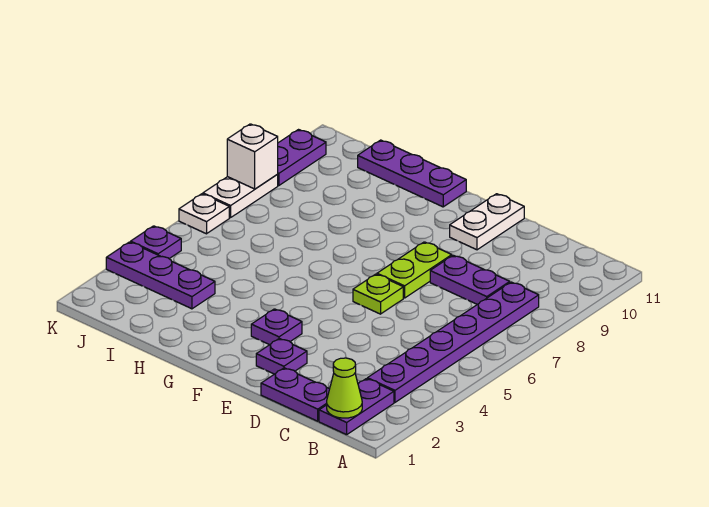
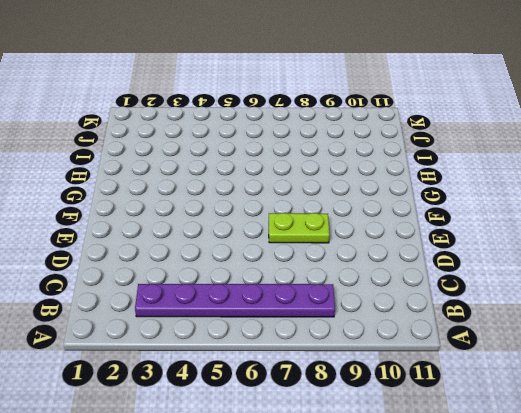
none -> purple 1x2 plate [319,379,394,435]
none -> purple 1x2 plate [261,368,329,421]
none -> purple 1x2 plate [430,255,510,304]

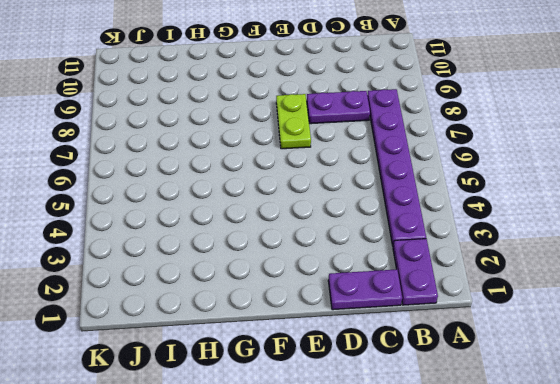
none -> purple 1x1 plate [256,338,307,374]
none -> lime 1x1 plate [353,274,403,314]
none -> white 1x2 plate [450,194,524,250]

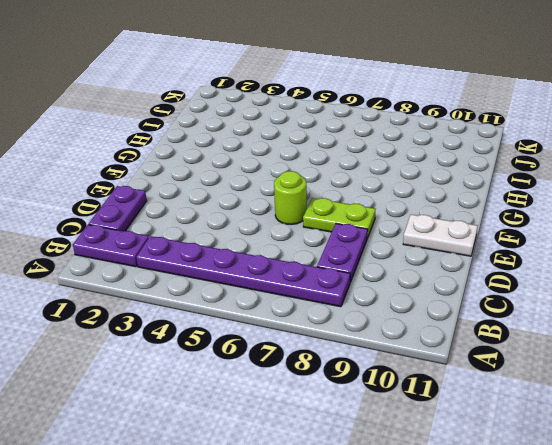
lime 1x1 round brick [274,171,307,225] -> lime 1x1 plate [353,274,403,314]
none -> purple 1x1 plate [256,338,307,374]
none -> purple 1x1 plate [251,309,302,345]
none -> purple 1x3 plate [358,140,466,207]

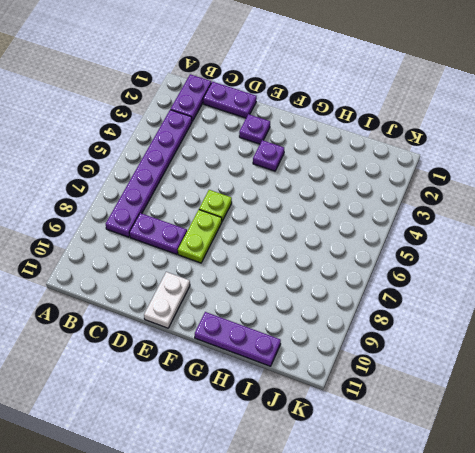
none -> purple 1x3 plate [106,242,215,309]
none -> purple 1x1 plate [131,226,181,259]
none -> white 1x1 plate [179,194,229,234]

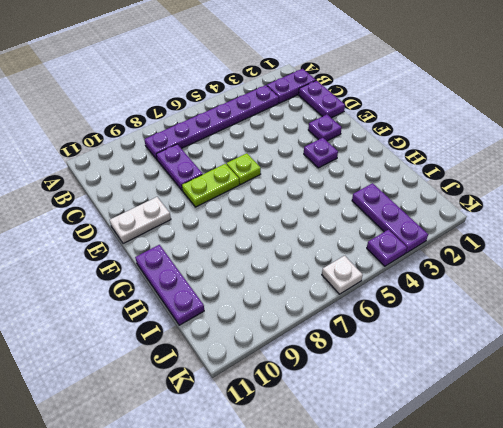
none -> white 1x2 plate [203,174,278,218]
none -> purple 1x2 plate [278,130,326,185]
none -> lime 1x1 cone [327,358,362,418]

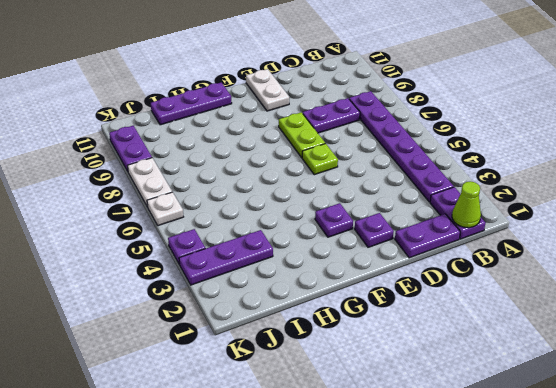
none -> white 1x1 brick [227,124,278,189]

